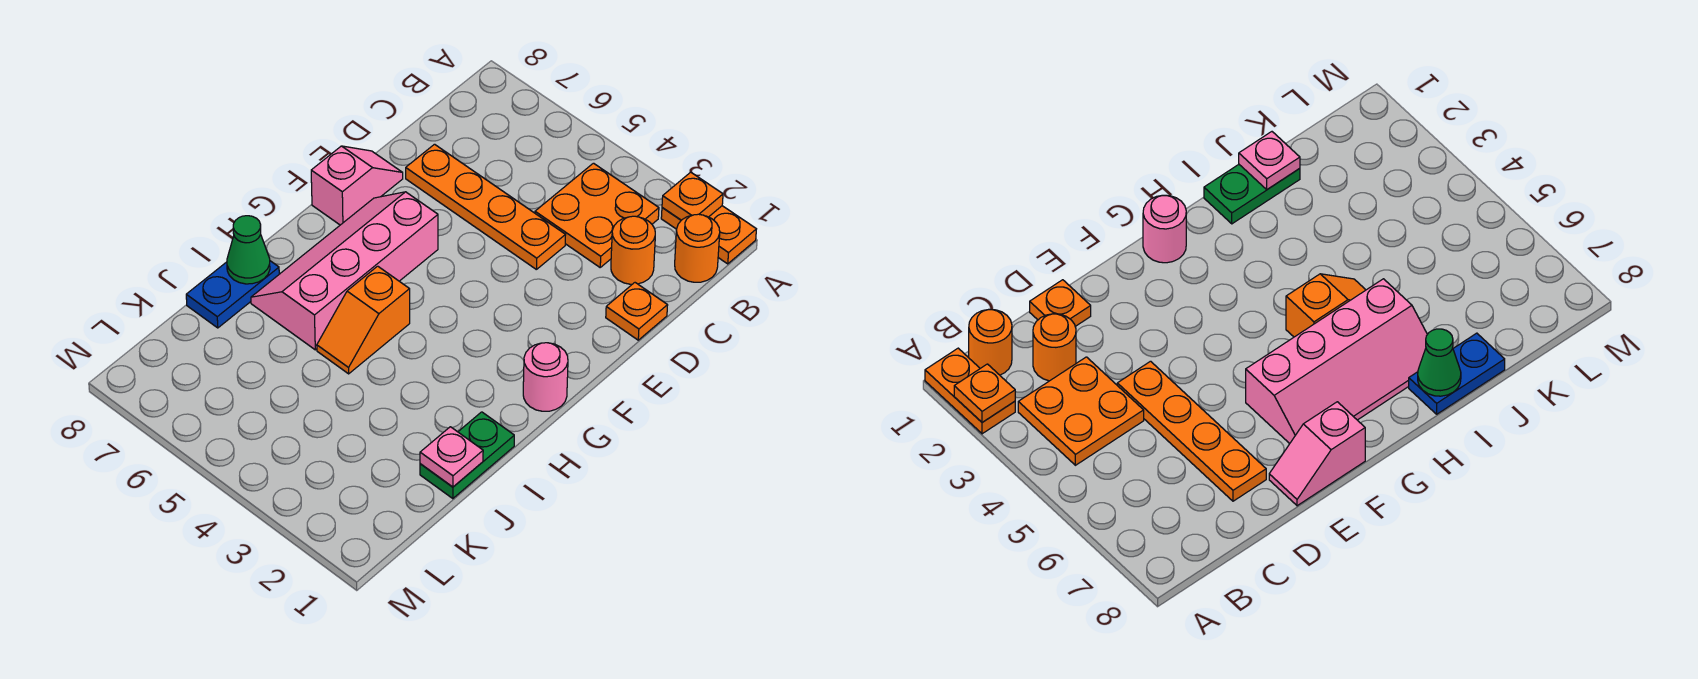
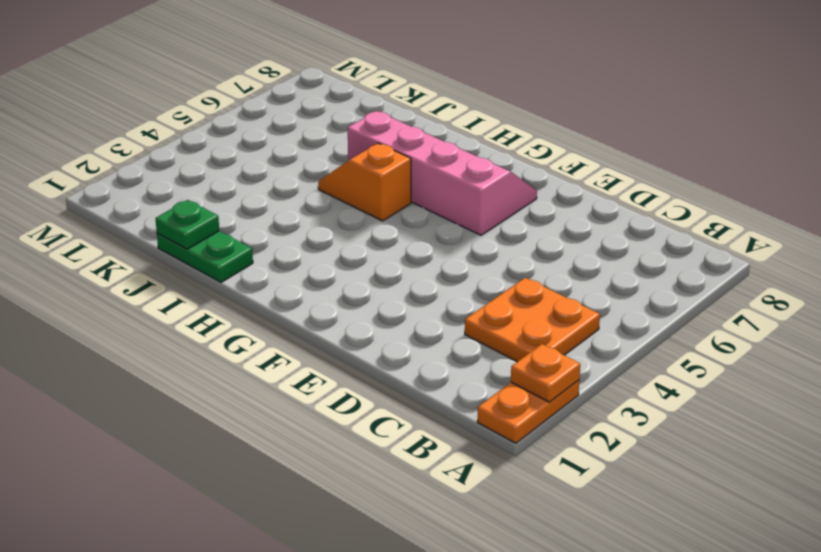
green 1x1 plate [155,200,219,249] -> pink 1x1 plate [420,427,483,487]
none -> orange 1x1 round brick [675,214,720,282]
none -> orange 1x1 round brick [611,216,655,284]
none -> orange 1x1 plate [606,283,668,340]

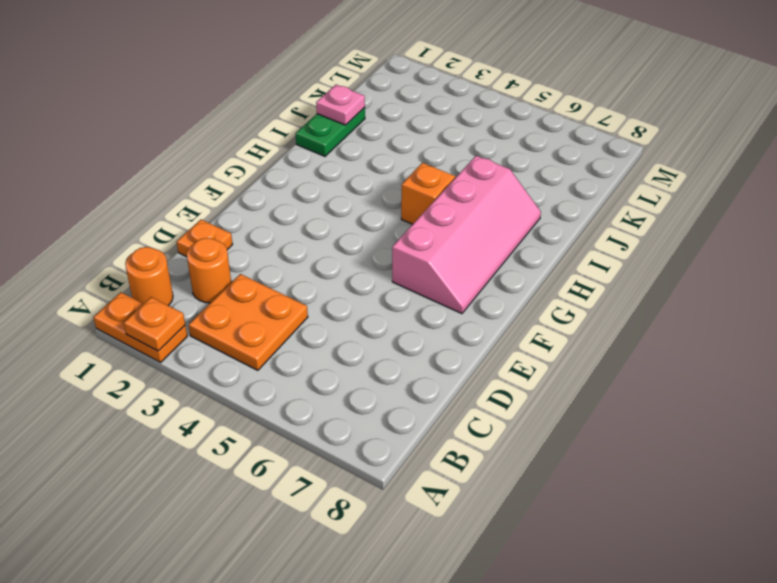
none -> orange 1x4 plate [406,144,565,270]
none -> pink 1x2 slope [311,146,403,225]
none -> pink 1x1 round brick [523,343,568,411]

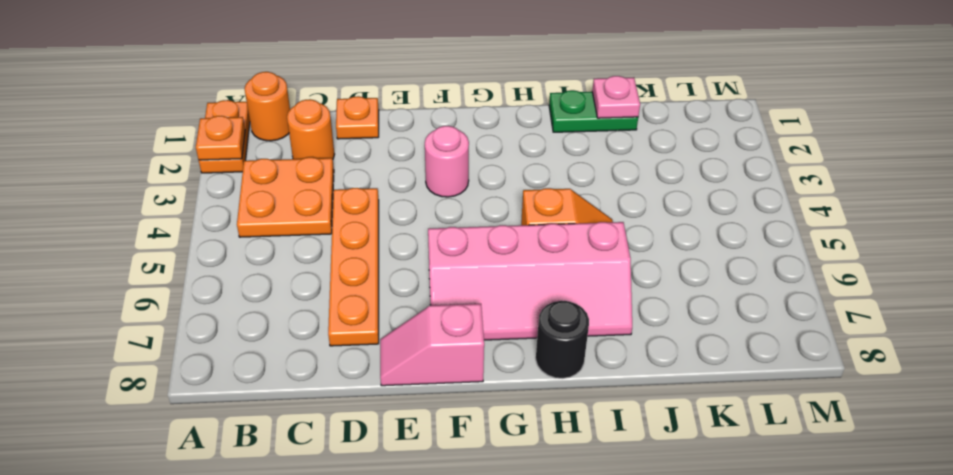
pink 1x1 round brick [425,126,469,197] -> pink 1x1 round brick moved to [523,343,568,411]
black 1x1 round brick [536,301,589,379] -> none
none -> blue 1x2 plate [186,261,279,328]
none -> green 1x1 cone [227,216,270,284]

